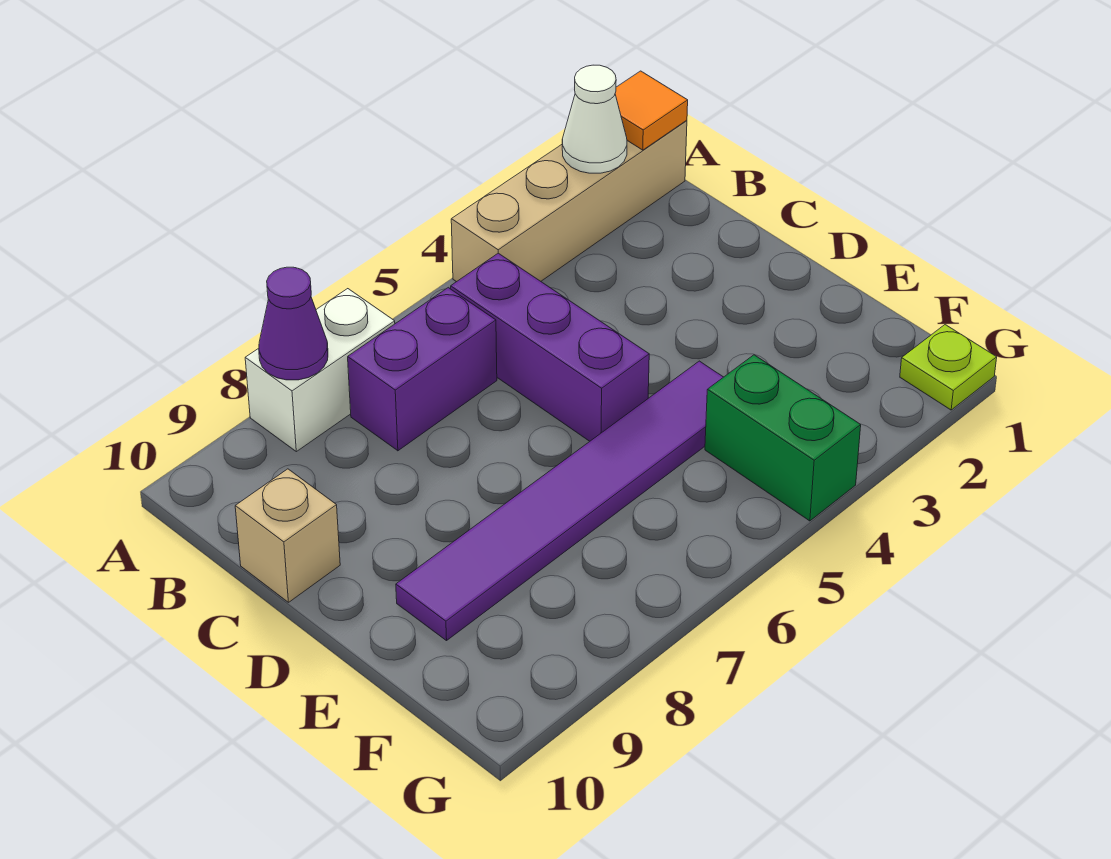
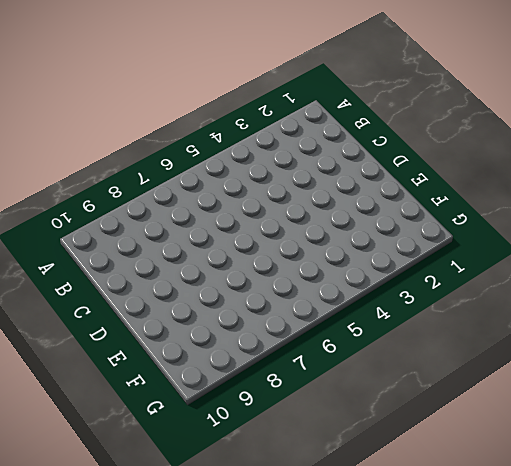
none -> tan 1x4 brick [451,121,687,282]
none -> white 1x2 brick [245,289,395,452]

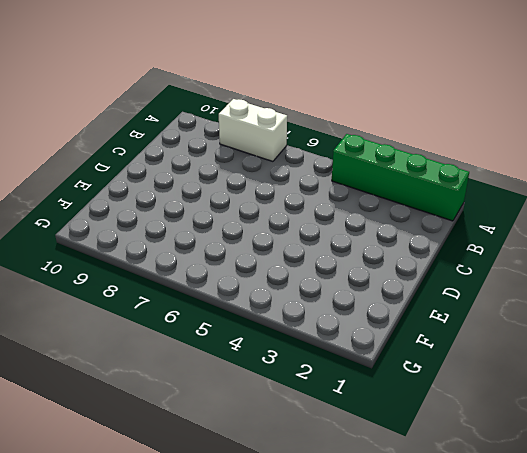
green 1x4 brick [332,134,469,221] -> tan 1x4 brick [451,121,687,282]
none -> purple 1x3 brick [451,253,649,441]
none -> purple 1x2 brick [348,288,497,451]

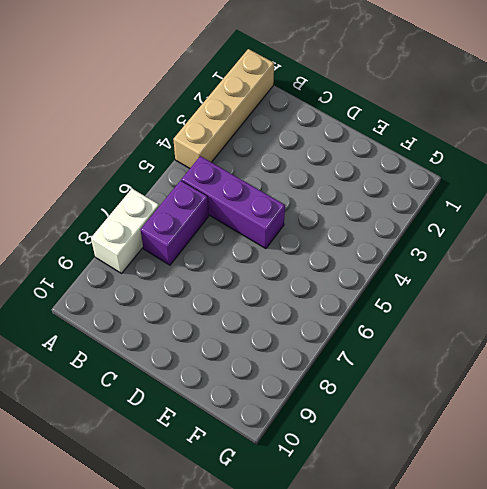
none -> tan 1x1 brick [235,469,340,602]
none -> purple 1x6 tile [396,361,723,641]

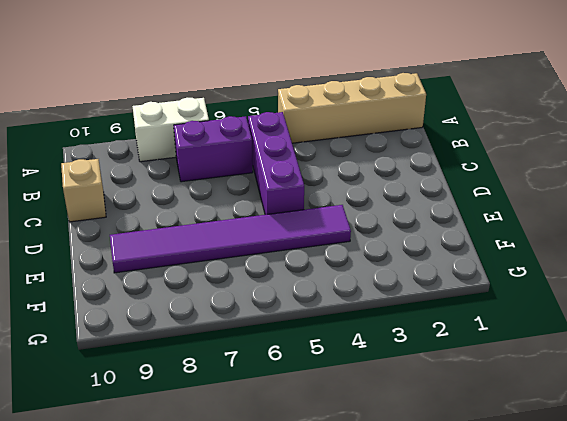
none -> green 1x2 brick [705,355,861,521]
none -> lime 1x1 plate [900,325,997,410]

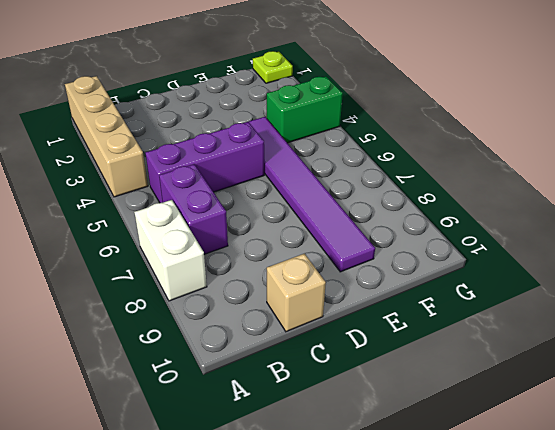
none -> orange 1x1 tile [615,71,688,150]
none -> white 1x1 cone [562,65,627,173]

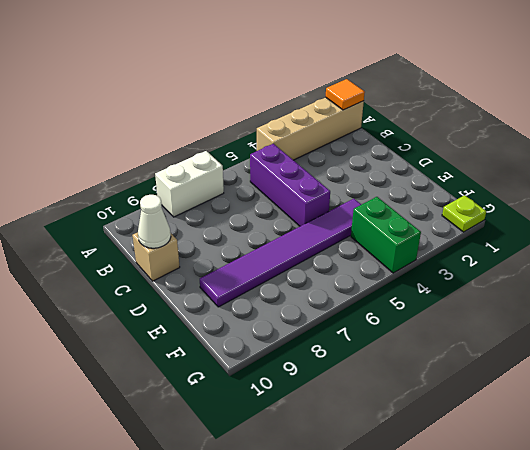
white 1x1 cone [138,195,171,248] -> white 1x1 cone moved to [562,65,627,173]
none -> purple 1x2 brick [348,288,497,451]
none -> purple 1x1 cone [259,267,328,380]

